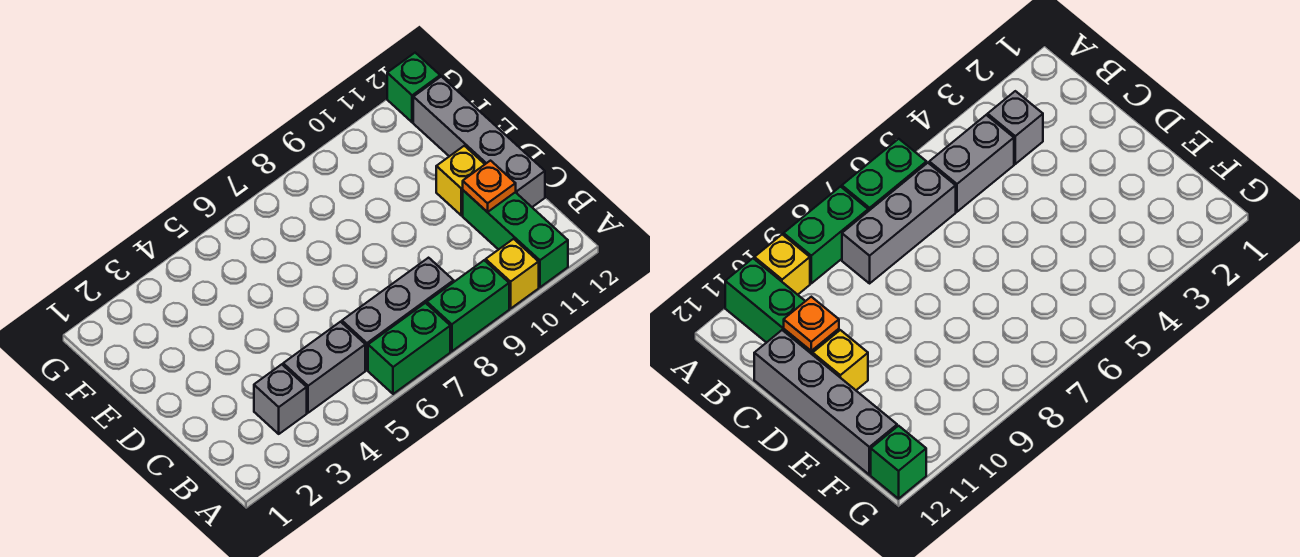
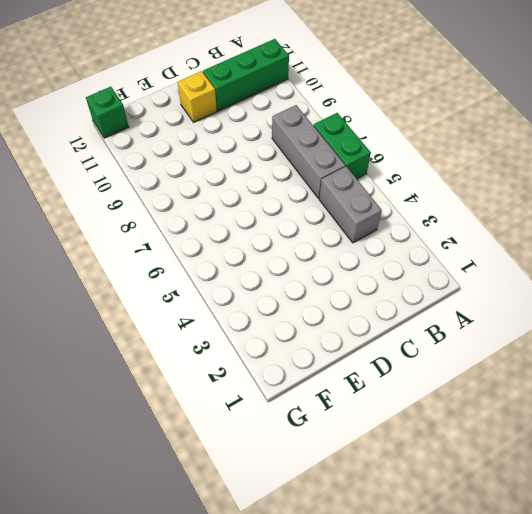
none -> green 1x2 brick [427,260,509,351]
none -> yellow 1x1 brick [486,239,539,309]

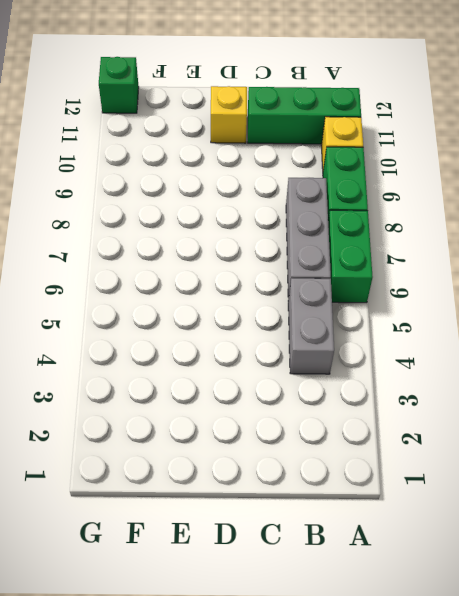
none -> grey 1x1 brick [254,364,307,434]
none -> grey 1x4 brick [413,76,545,207]

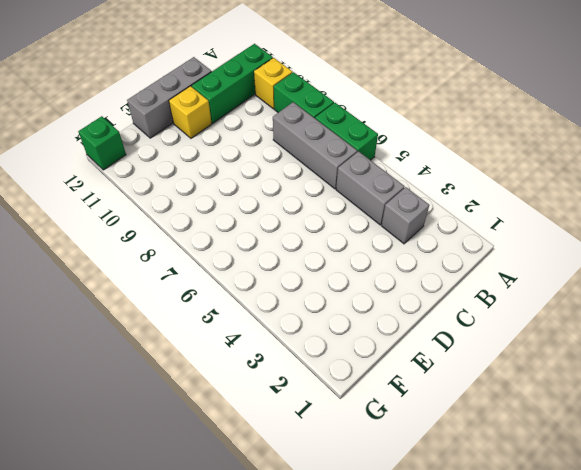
grey 1x3 brick [127,57,212,138] -> grey 1x4 brick [413,76,545,207]
none -> orange 1x1 plate [463,161,516,212]

